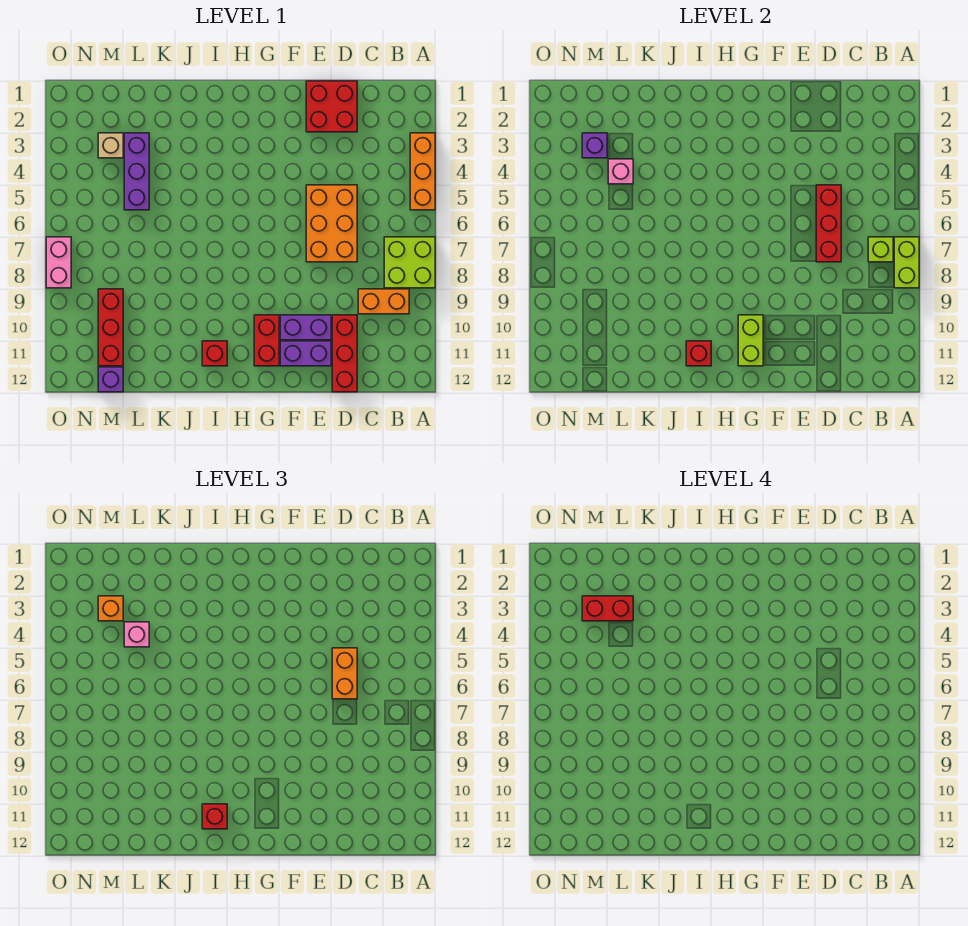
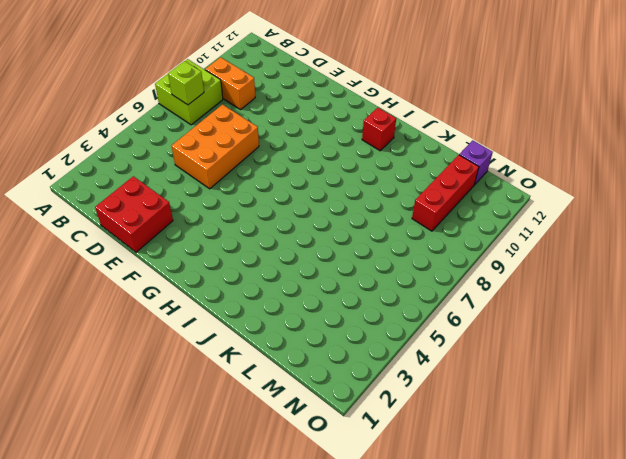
none -> orange 1x3 brick [410,133,435,210]
none -> red 1x3 brick [332,315,357,392]
none -> purple 1x2 brick [280,315,331,340]

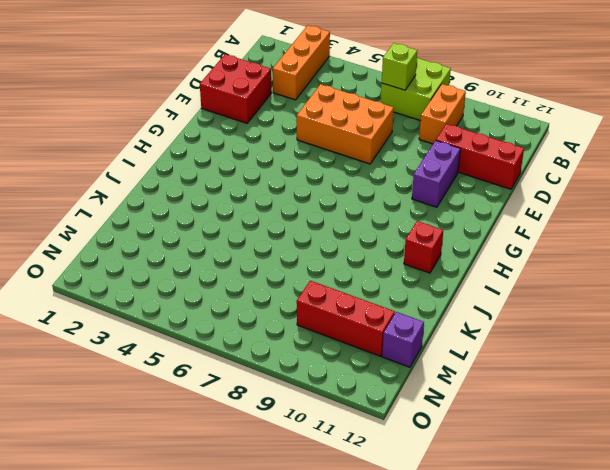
orange 1x3 brick [273,25,330,100] -> orange 1x3 brick turned to [410,133,435,210]
none -> purple 1x2 brick [280,341,331,366]
none -> red 1x2 brick [254,315,279,366]
none -> purple 1x3 brick [124,133,149,210]

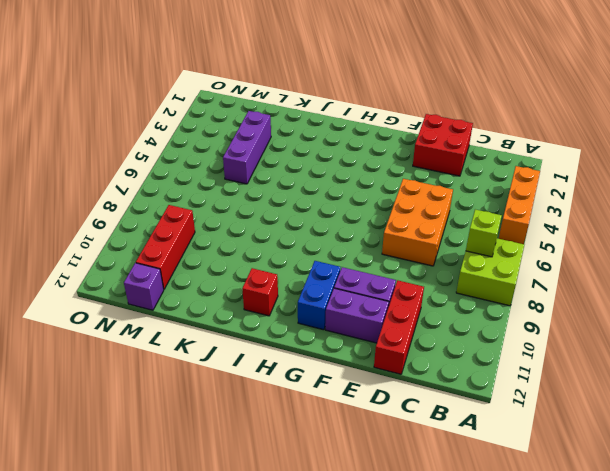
blue 1x2 brick [298,261,340,330] -> red 1x2 brick [254,315,279,366]
none -> orange 1x2 brick [358,289,409,314]
none -> tan 1x1 brick [98,133,123,158]
none -> pink 1x2 brick [46,237,71,288]

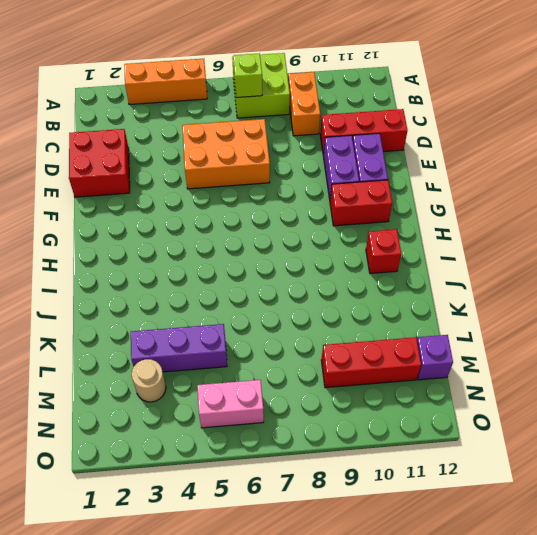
tan 1x1 round brick [132,359,166,402] -> tan 1x1 brick [98,133,123,158]
pink 1x2 brick [197,380,264,428] -> pink 1x2 brick moved to [46,237,71,288]
none -> lime 1x2 brick [894,237,919,288]
none -> red 1x3 brick [816,185,841,262]
none -> lime 1x2 brick [738,315,763,366]

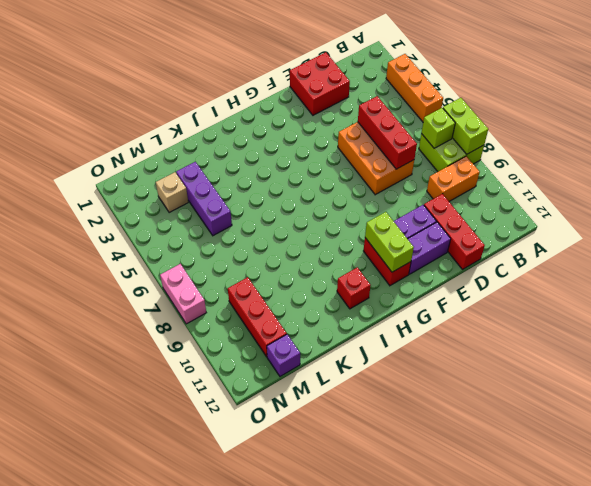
none -> red 1x1 brick [686,341,711,366]
none -> pink 1x1 brick [608,159,633,184]
none -> purple 1x1 brick [582,133,607,158]

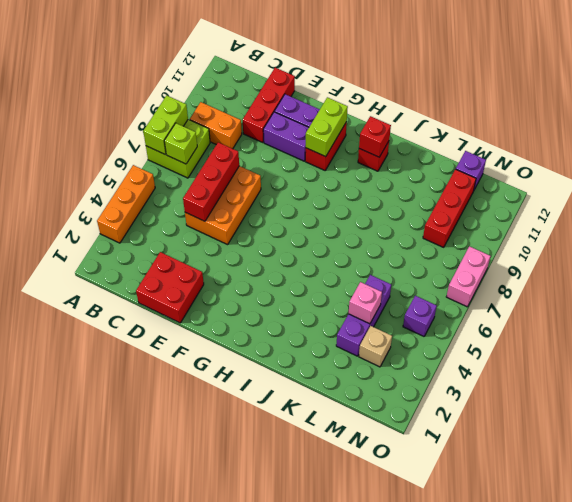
purple 1x1 brick [403,296,437,336] -> purple 1x1 brick moved to [582,133,607,158]
none -> orange 1x2 brick [332,648,357,699]
none -> red 1x1 brick [202,804,227,829]
none -> pink 1x1 brick [124,622,149,647]

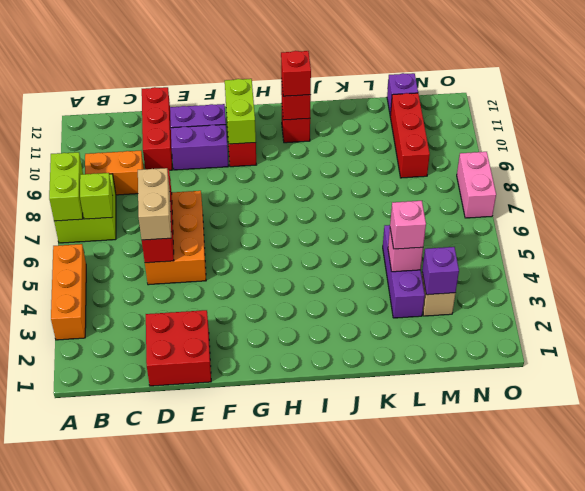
tan 1x2 brick [138,168,171,240] -> orange 1x2 brick [332,648,357,699]
none -> orange 1x1 brick [98,596,123,621]
none -> red 1x2 brick [582,596,633,621]

